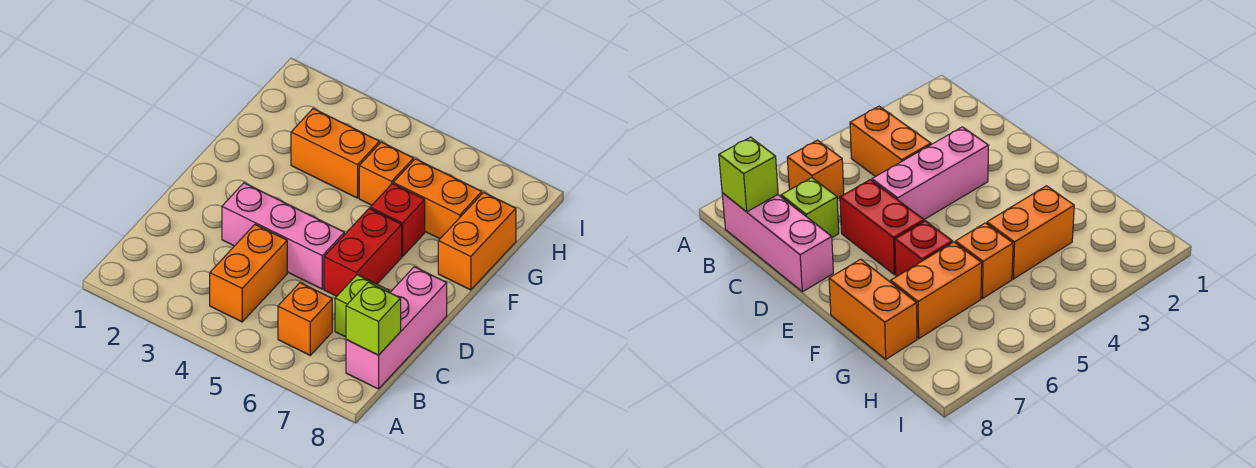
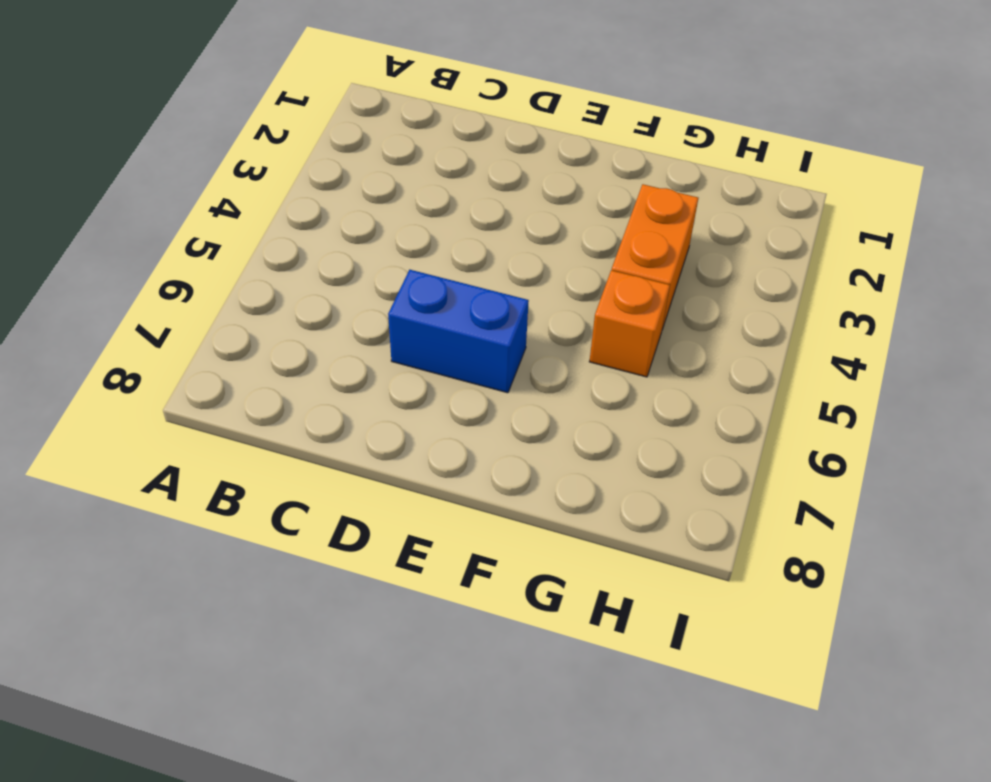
blue 1x2 brick [388,270,529,393] -> red 1x2 brick [324,208,402,296]
none -> orange 1x2 brick [210,225,287,322]
none -> orange 1x1 brick [278,283,332,355]
none -> pink 1x3 brick [346,267,447,389]

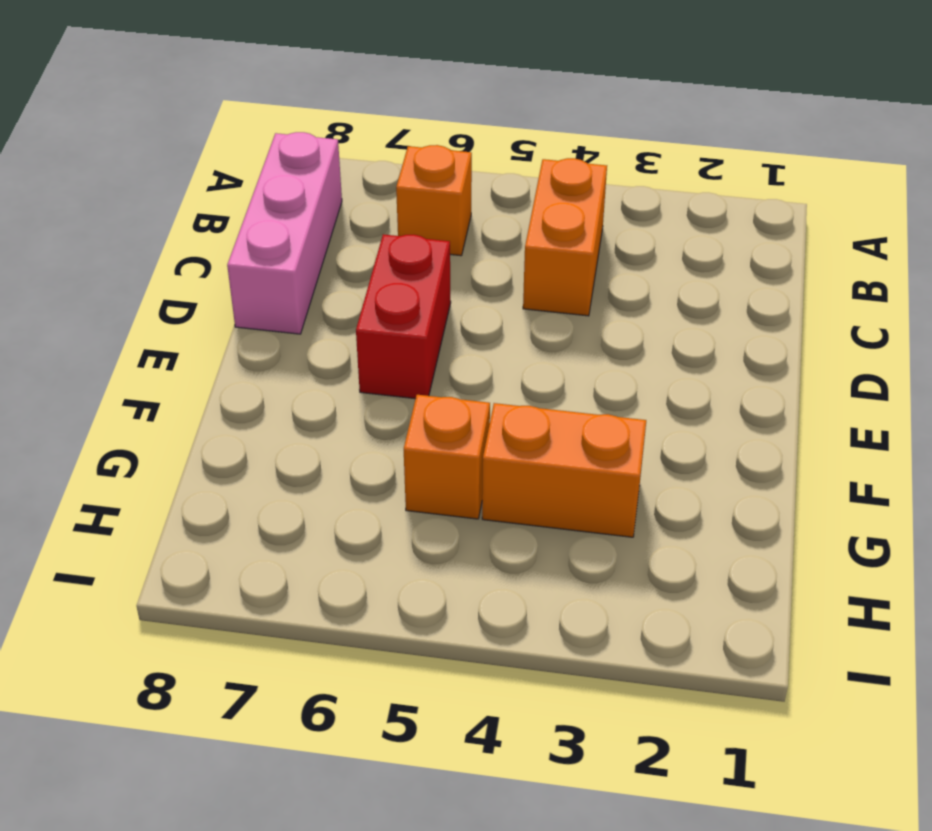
none -> lime 1x1 brick [335,275,390,337]
none -> pink 1x3 brick [222,183,344,289]
none -> red 1x1 brick [370,184,425,256]

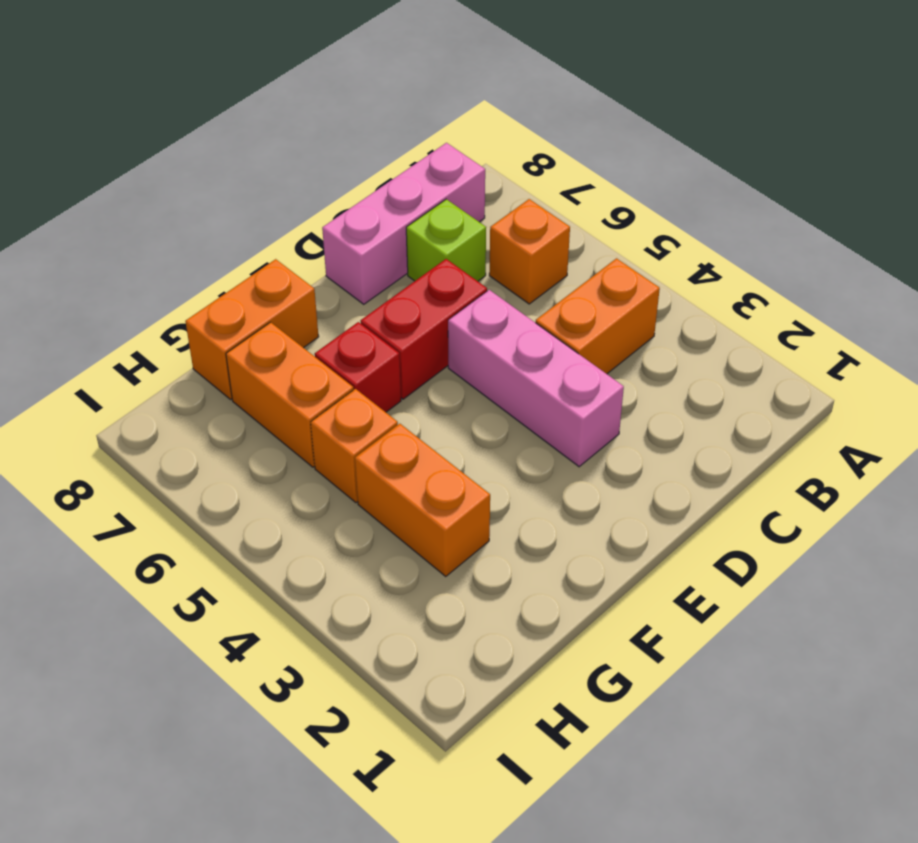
none -> lime 1x1 brick [346,282,401,355]

